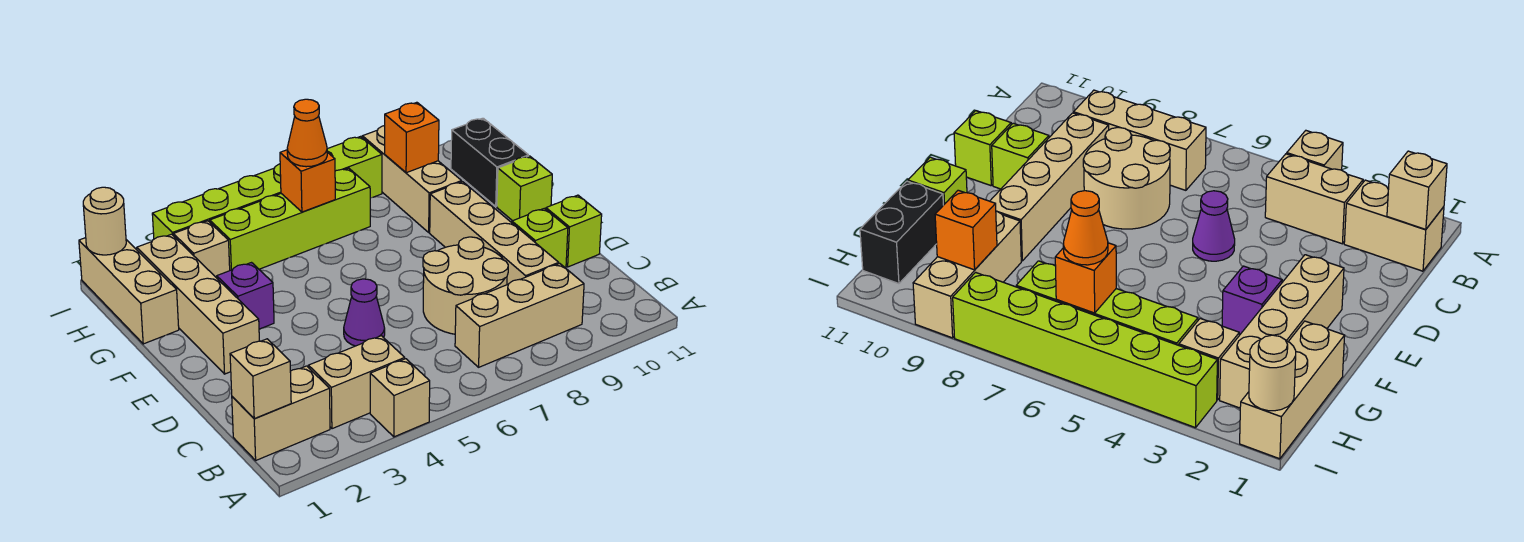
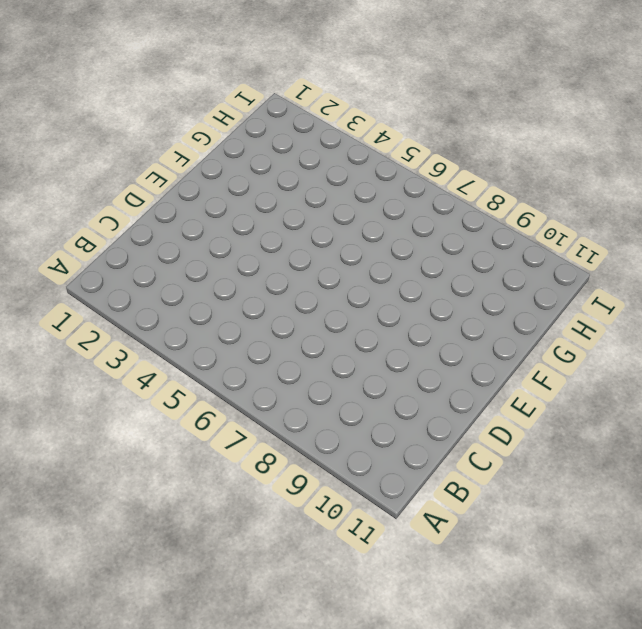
none -> tan 1x1 brick [370,359,430,437]
none -> tan 1x2 brick [232,366,330,460]
none -> tan 1x2 brick [308,336,405,429]

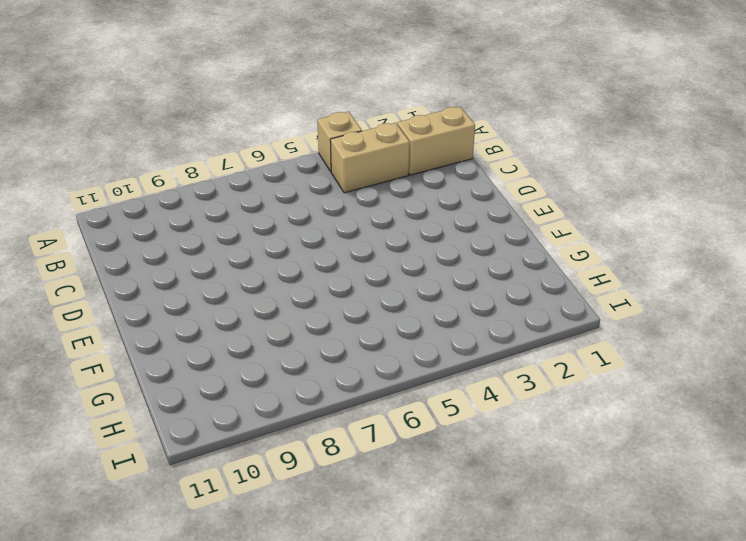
none -> tan 1x3 brick [455,264,584,367]
none -> tan 2x2 round brick [423,237,508,334]
none -> tan 1x4 brick [430,182,559,285]

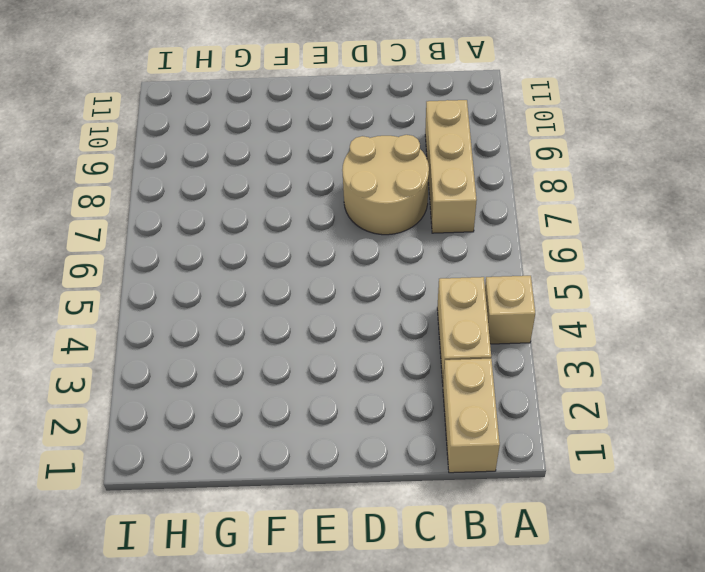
none -> tan 1x4 brick [430,182,559,285]
none -> purple 1x1 cone [344,279,385,346]
none -> lime 1x1 brick [512,208,568,268]

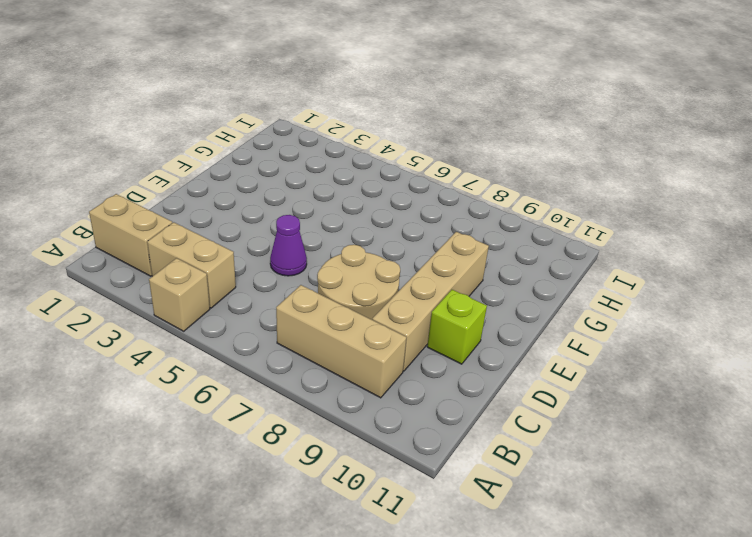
none -> lime 1x1 brick [546,195,602,267]
none -> tan 1x4 brick [137,234,259,374]
none -> purple 1x1 brick [217,263,274,329]

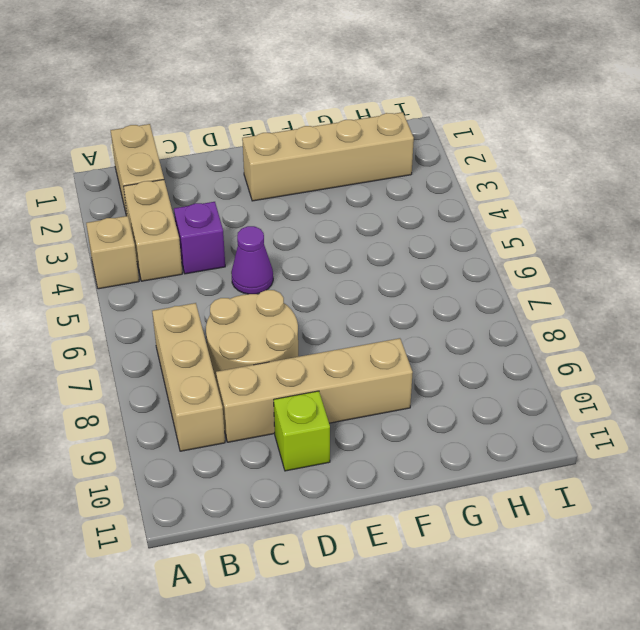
purple 1x1 brick [174,202,225,274] -> purple 1x1 brick moved to [217,263,274,329]
none -> lime 1x1 brick [546,195,602,267]
none -> lime 1x1 brick [497,156,552,221]
none -> tan 1x3 brick [79,238,179,344]

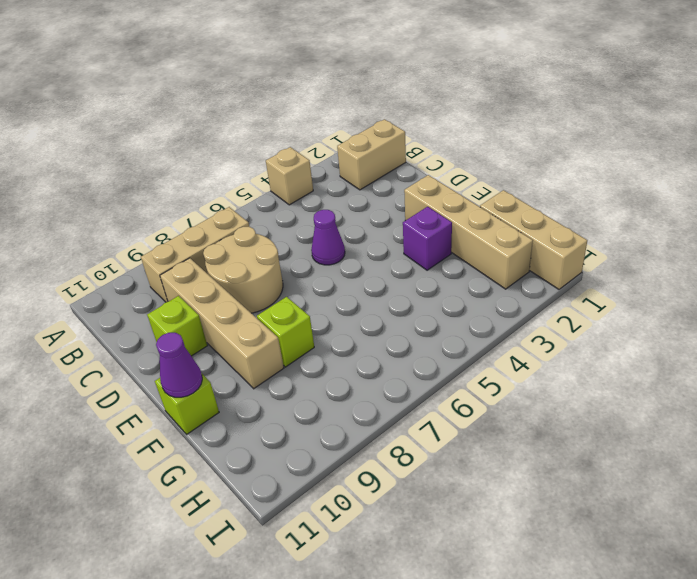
lime 1x1 brick [257,297,314,367] -> lime 1x1 brick moved to [546,195,602,267]
purple 1x1 cone [156,333,202,397] -> none
none -> tan 1x2 brick [308,336,405,429]
none -> tan 1x3 brick [362,126,462,232]
none -> black 1x2 brick [451,118,528,206]

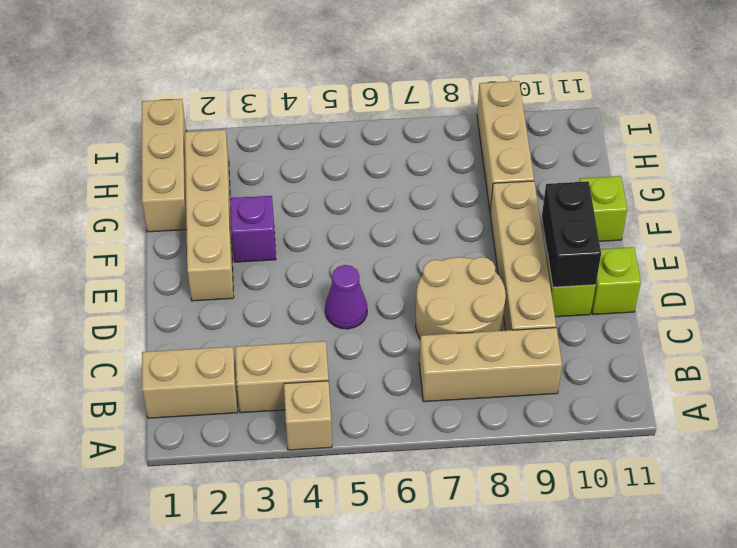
black 1x2 brick [542,181,601,287] -> black 1x2 brick moved to [451,118,528,206]
none -> tan 1x1 brick [173,221,230,278]
none -> lime 1x4 brick [210,168,370,270]
none -> lime 1x6 brick [152,136,382,239]

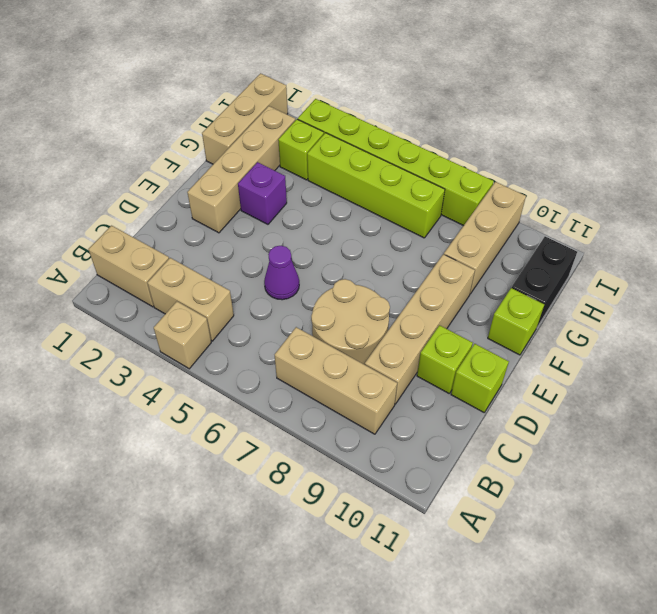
lime 1x1 brick [278,119,324,180] -> tan 1x1 brick [173,221,230,278]
none -> tan 1x1 brick [230,339,291,419]
none -> orange 1x1 brick [280,150,335,212]
none -> orange 1x1 brick [385,102,439,173]

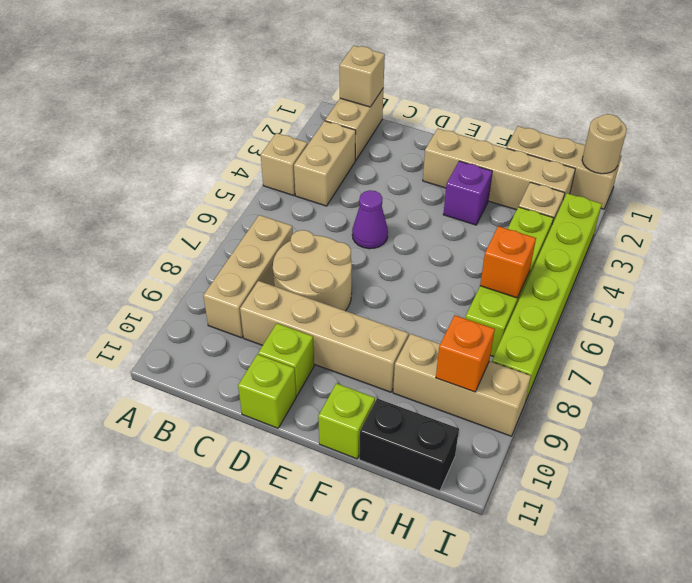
none -> orange 1x1 cone [287,99,327,167]

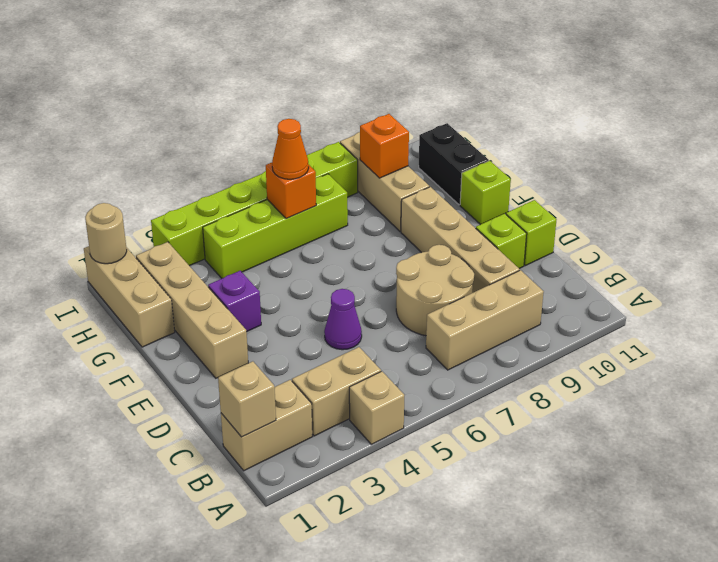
none -> tan 1x1 brick [173,221,230,278]

